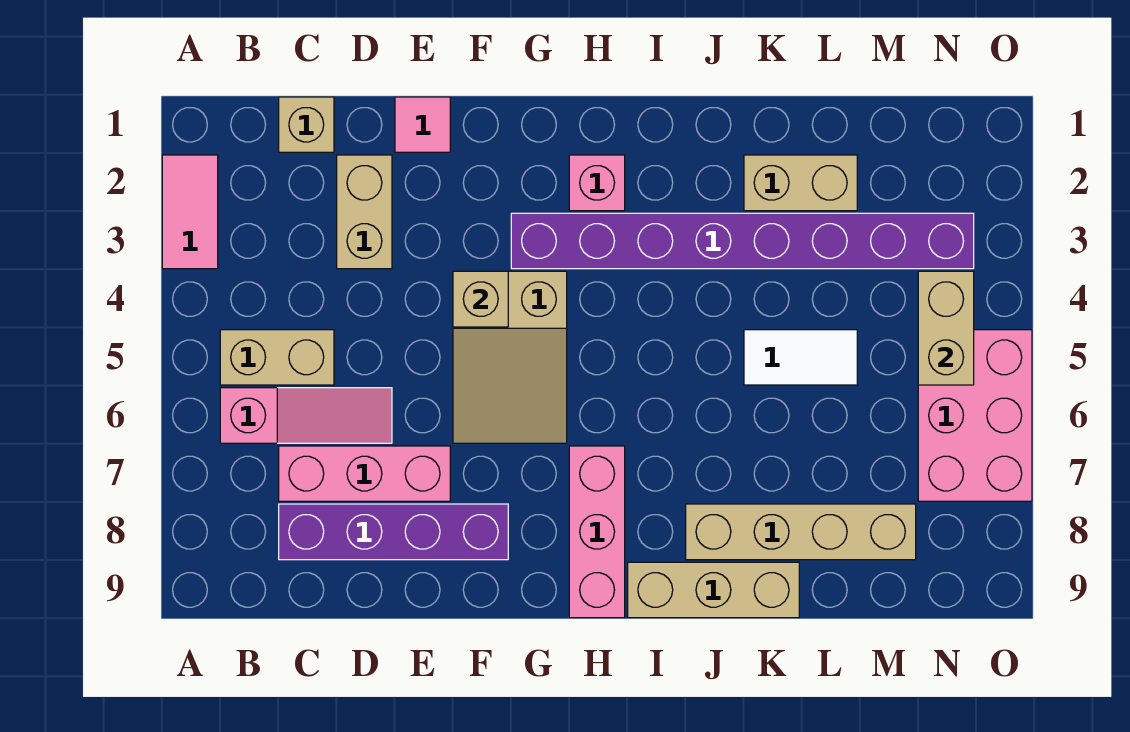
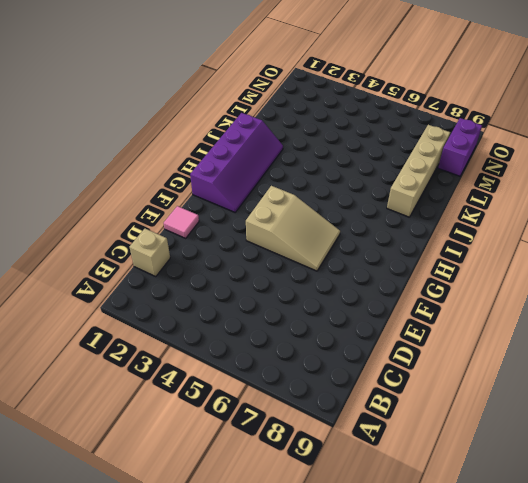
purple 2x4 slope [190,113,283,212] -> pink 1x1 brick [569,155,625,211]
purple 1x2 brick [438,118,482,176] -> none
none -> pink 1x2 tile [162,155,218,269]
none -> tan 1x2 brick [220,330,334,385]
none -> pink 1x3 slope [220,388,392,443]

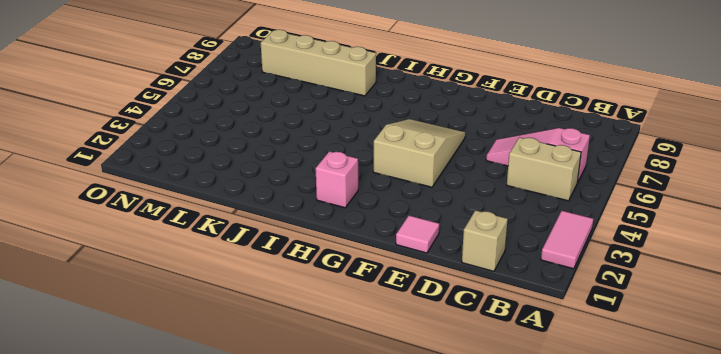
none -> pink 1x3 brick [279,446,450,501]
none -> purple 1x4 brick [279,504,508,560]
none -> tan 1x2 brick [337,155,392,269]

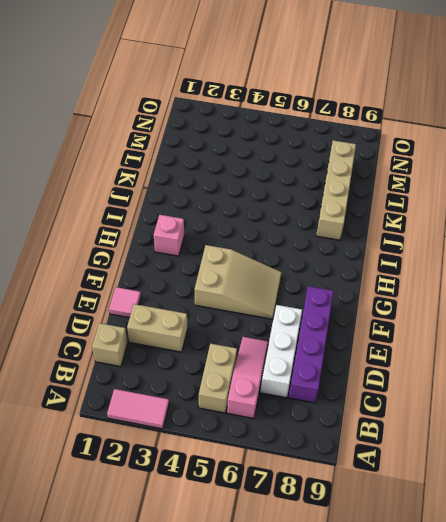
white 1x3 brick [260,305,302,398] -> pink 1x3 brick [279,446,450,501]
none -> purple 1x8 brick [511,213,974,269]
none -> pink 1x3 brick [569,446,625,618]
none -> tan 1x3 brick [628,562,799,618]

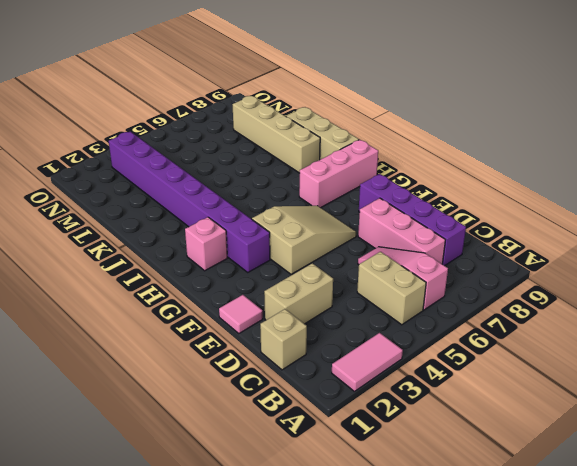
none -> tan 1x2 brick [744,155,857,211]
none -> white 1x2 tile [744,330,857,385]
none -> pink 2x3 brick [918,330,1032,501]

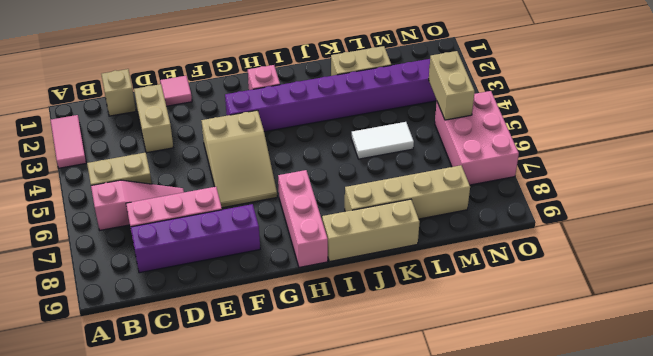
none -> tan 1x1 brick [453,271,508,327]

